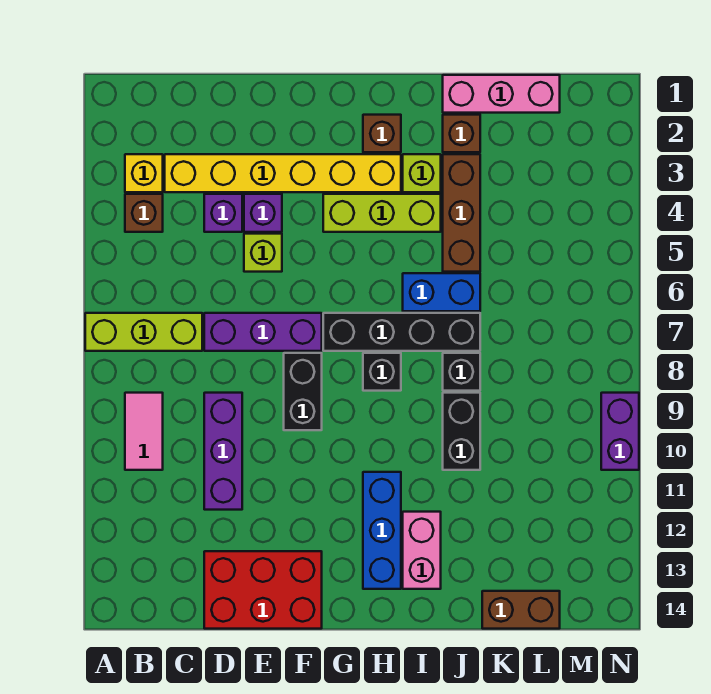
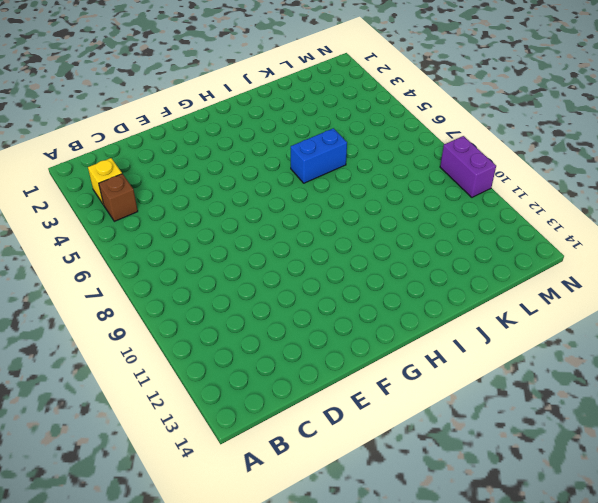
none -> lime 1x3 brick [85,313,202,351]
none -> pink 1x2 tile [125,393,163,470]
none -> yellow 1x6 brick [165,154,401,192]

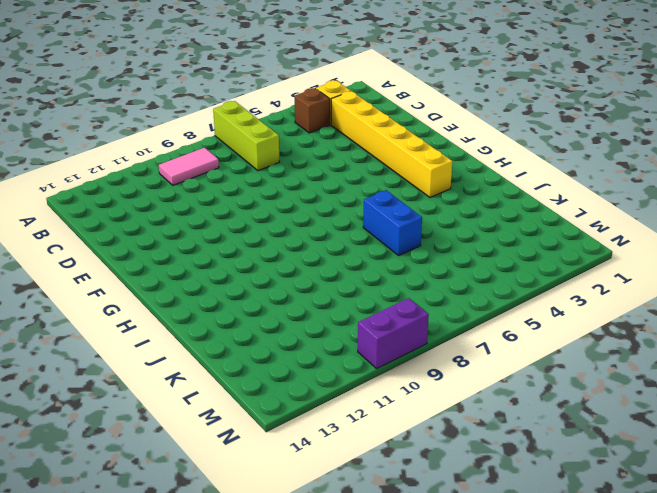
none -> purple 1x1 brick [204,194,242,232]
none -> purple 1x3 brick [204,313,322,351]
none -> purple 1x3 brick [204,393,242,510]

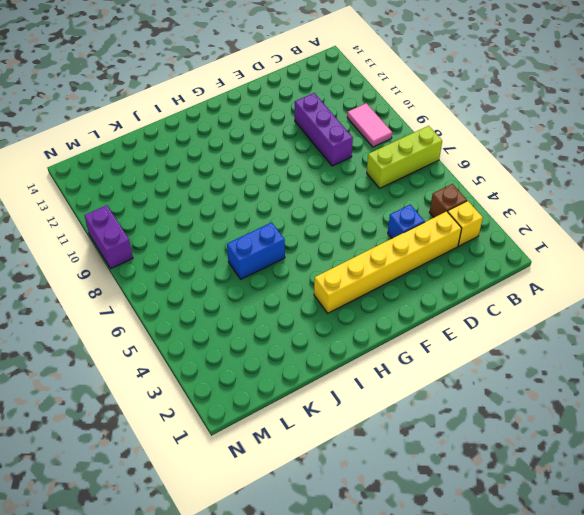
blue 1x1 brick [388,205,425,238] -> purple 1x1 brick [204,194,242,232]
none -> purple 1x3 brick [204,313,322,351]
none -> red 2x3 brick [204,551,322,629]
none -> purple 1x1 brick [244,194,282,232]

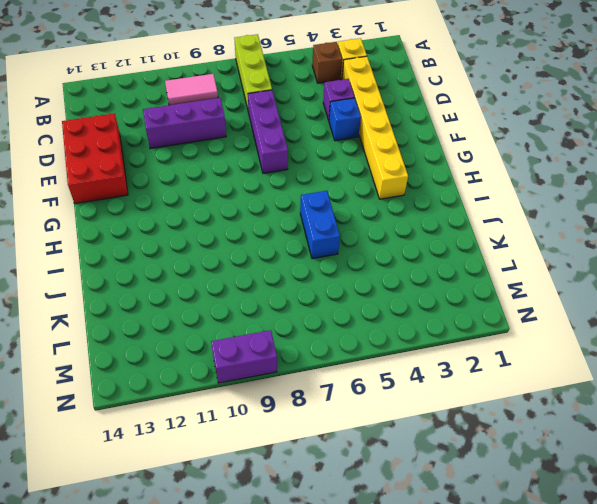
blue 1x1 brick [329,98,361,141] -> purple 1x1 brick [244,194,282,232]
none -> lime 1x1 brick [244,234,282,272]
none -> black 1x2 brick [284,353,322,430]
none -> lime 1x3 brick [323,194,441,232]

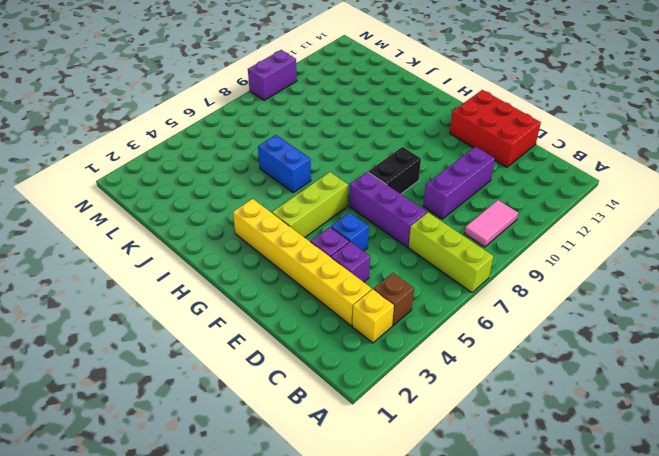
blue 1x1 brick [331,213,369,251] -> lime 1x1 brick [244,234,282,272]
lime 1x3 brick [272,172,348,238] -> lime 1x3 brick turned to [323,194,441,232]
none -> black 1x4 brick [323,313,480,351]
none -> brown 1x1 brick [363,115,401,152]
none -> black 1x1 brick [363,353,401,391]

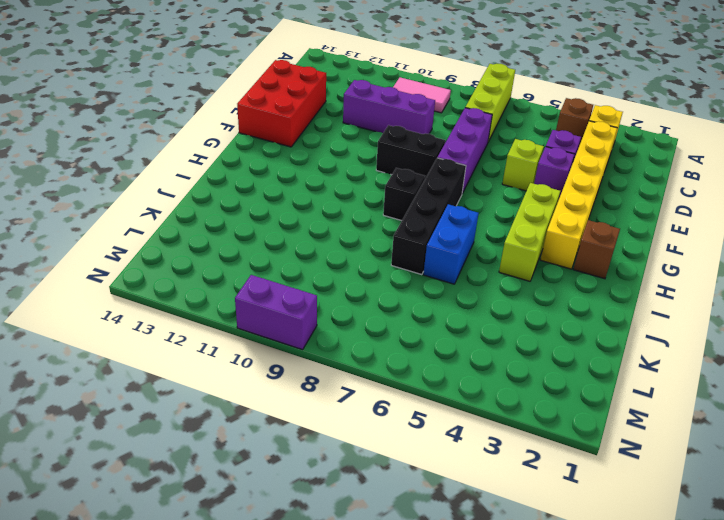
none -> blue 1x3 brick [363,472,401,589]
none -> lime 1x1 brick [403,154,441,192]
none -> pink 1x2 brick [403,512,441,589]

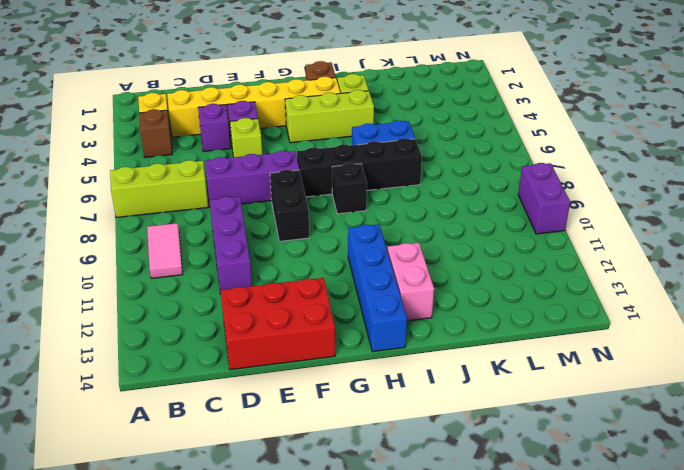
blue 1x4 brick [348,224,407,352] -> blue 1x3 brick [363,472,401,589]
none -> pink 1x3 brick [443,75,560,113]
none -> brown 1x1 brick [443,115,480,152]
none -> brown 1x3 brick [443,154,480,272]

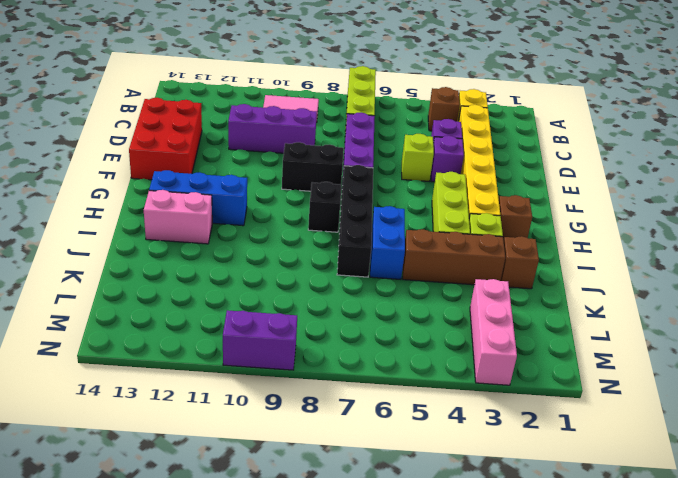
pink 1x3 brick [470,279,517,385] -> pink 1x3 brick moved to [443,75,560,113]
none -> black 1x1 brick [443,353,480,391]
none -> black 1x2 brick [443,393,480,470]
none -> brown 1x2 brick [482,591,560,629]

